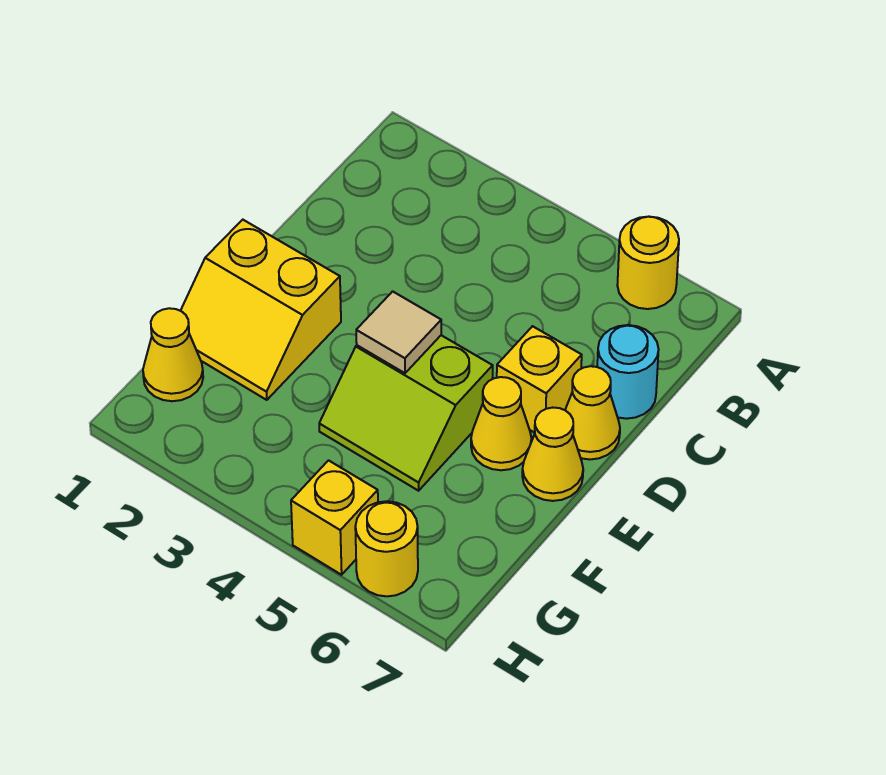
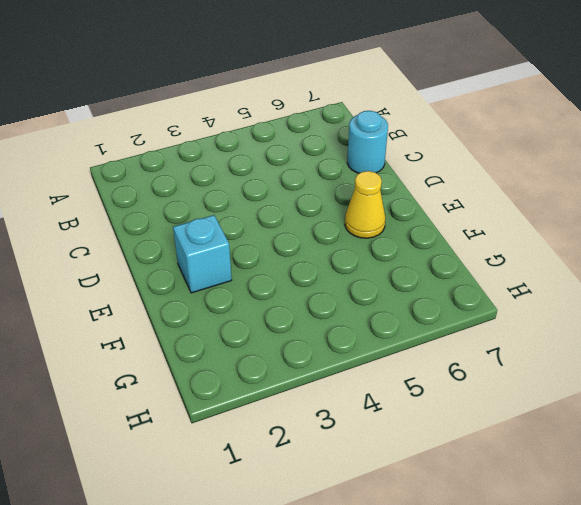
cyan 1x1 brick [173,215,232,293] -> yellow 2x2 slope [181,220,341,400]
none -> yellow 1x1 round brick [617,217,679,309]
none -> yellow 1x1 brick [497,326,582,433]
none -> yellow 1x1 cone [565,366,620,459]

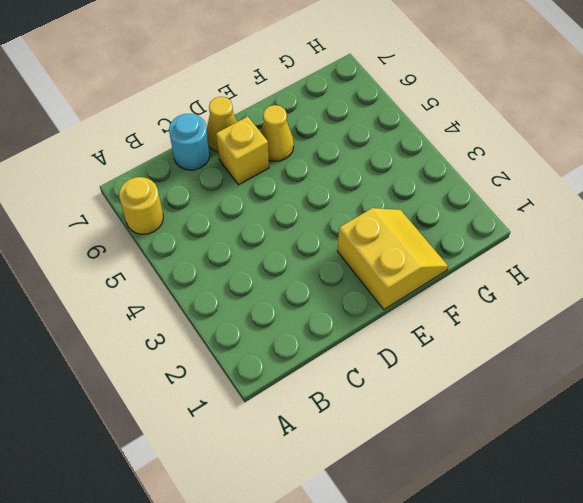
none -> lime 2x2 slope [319,335,493,491]
none -> yellow 1x1 cone [522,408,583,501]
none -> yellow 1x1 cone [143,308,203,401]

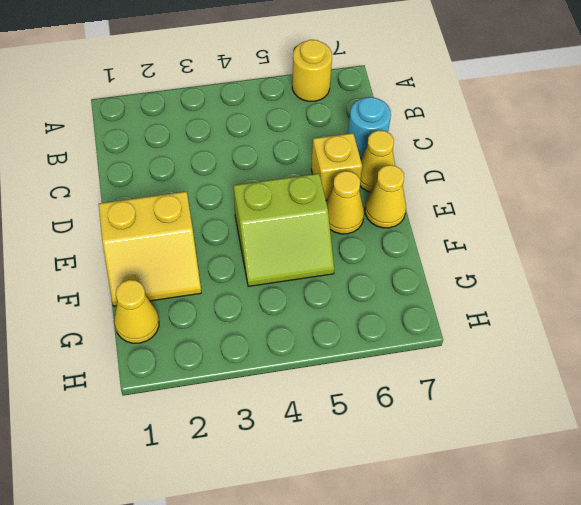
none -> yellow 1x1 brick [291,460,378,575]
none -> yellow 1x1 round brick [355,501,418,596]
none -> tan 1x1 tile [356,291,441,373]

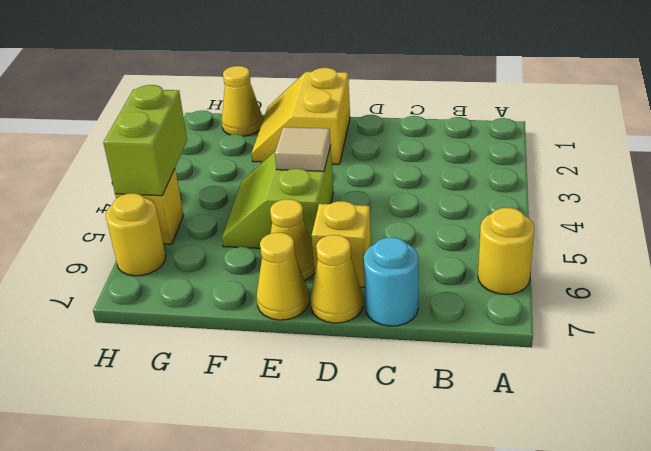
lime 1x2 brick [103,85,187,196] -> none

